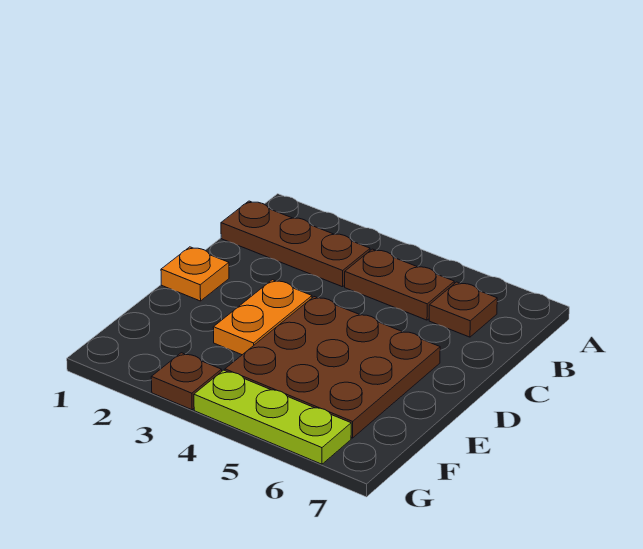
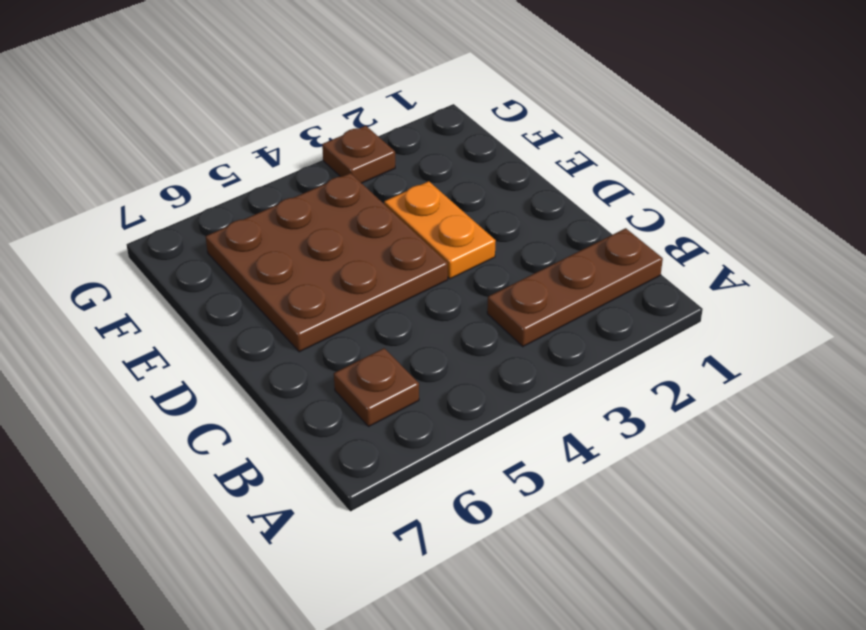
none -> brown 1x2 plate [345,249,454,320]
none -> orange 1x1 plate [161,247,229,301]

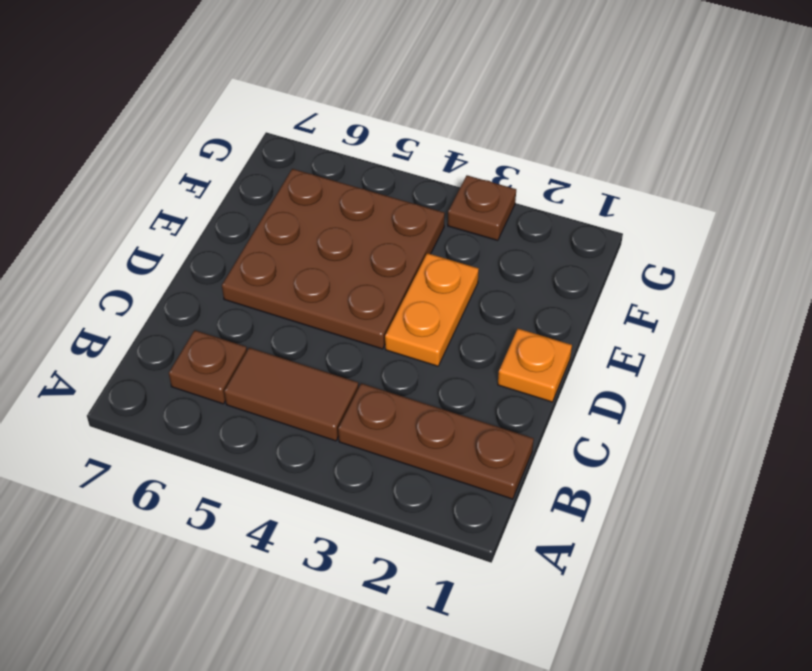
brown 1x2 tile [224,348,358,441] -> brown 1x2 plate [345,249,454,320]
none -> lime 1x3 plate [194,370,351,464]

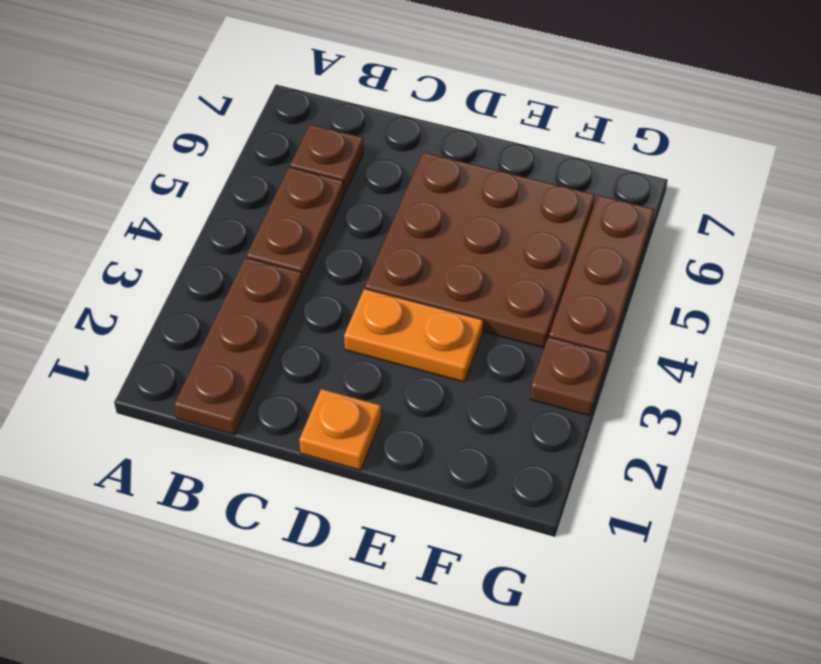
brown 1x3 plate [549,195,654,362] -> lime 1x3 plate [194,370,351,464]

